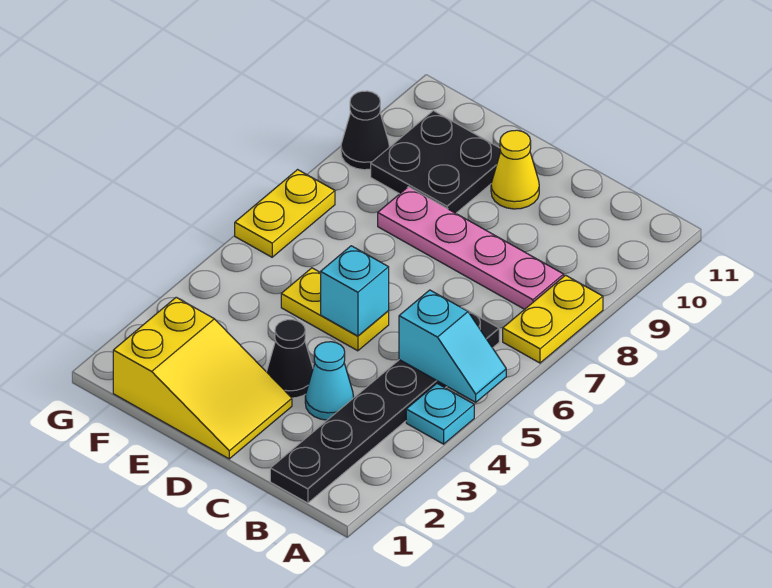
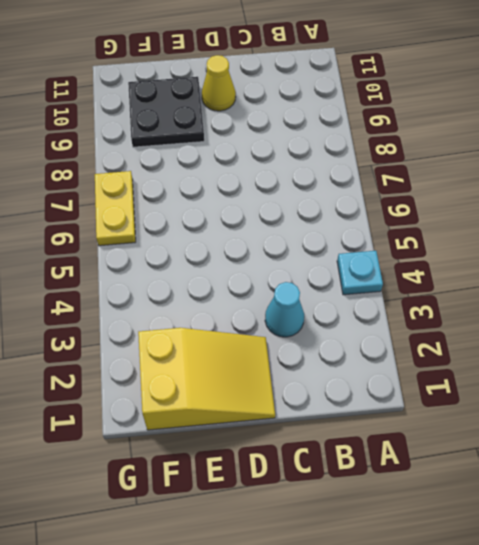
none -> yellow 1x2 plate [503,275,603,363]
none -> black 1x6 plate [270,307,499,503]
none -> pink 1x4 plate [378,187,564,309]

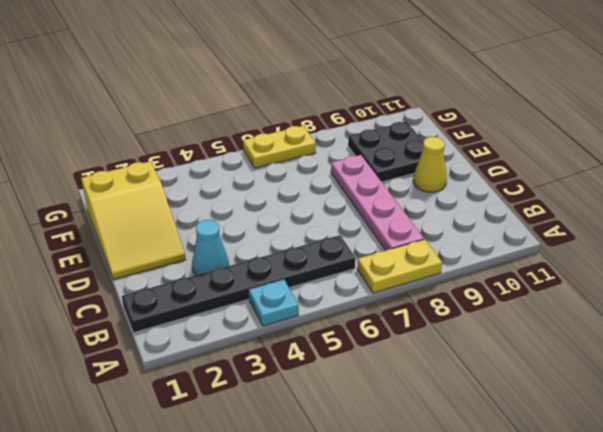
none -> black 1x1 cone [267,320,313,398]
none -> yellow 1x2 plate [281,268,389,351]
none -> black 1x1 cone [341,91,389,170]

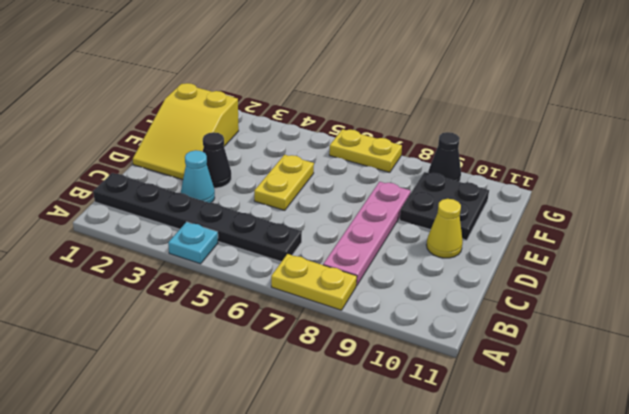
none -> cyan 1x2 slope [399,290,506,402]
none -> cyan 1x1 brick [321,246,389,336]

